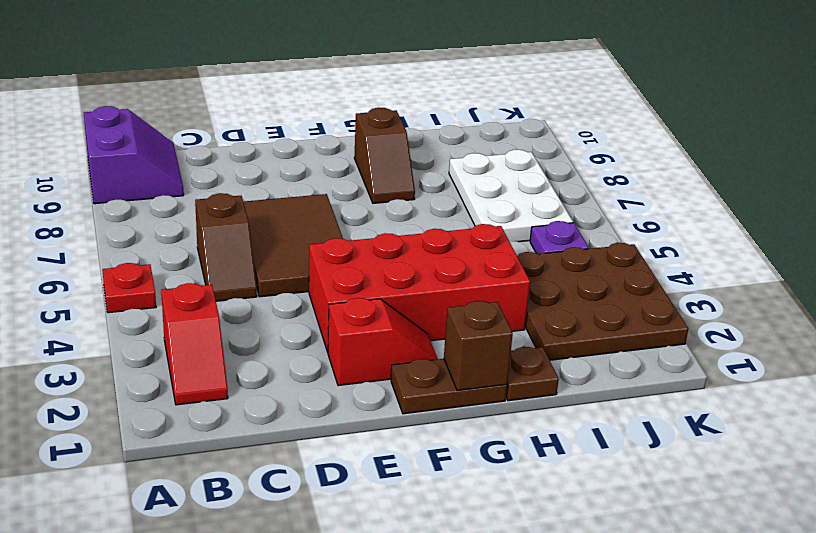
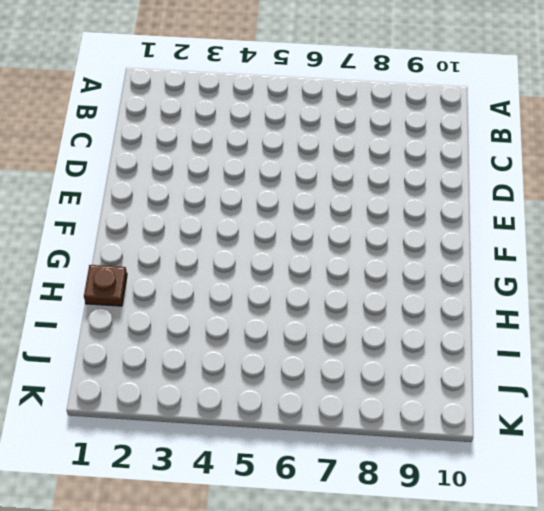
none -> red 1x1 plate [102,263,156,313]
none -> purple 2x2 slope [84,106,184,204]
none -> red 1x2 slope [161,283,228,405]

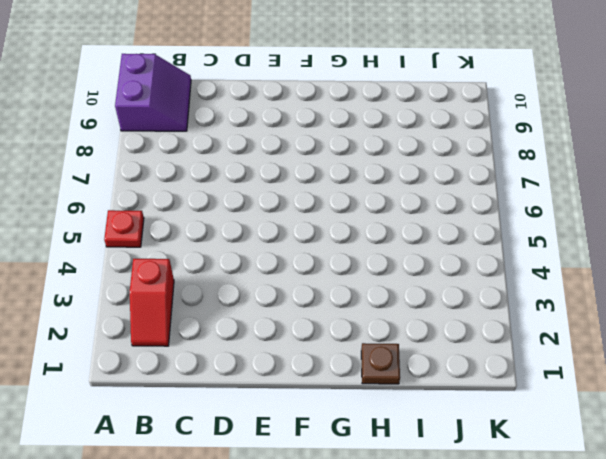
none -> brown 1x2 slope [195,193,257,301]
none -> brown 2x3 tile [243,194,343,297]
none -> red 1x2 slope [328,298,438,386]

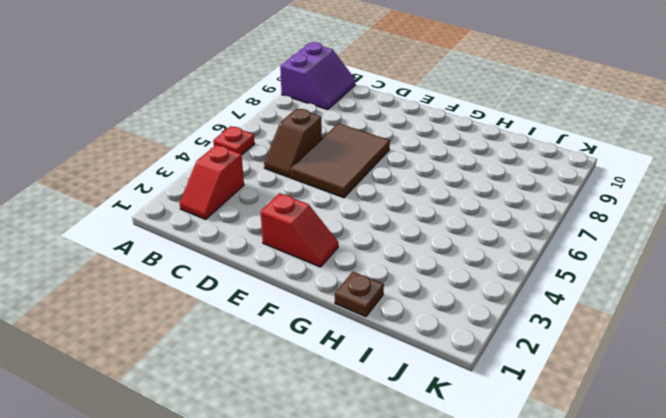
none -> red 2x4 brick [309,224,530,352]
none -> brown 1x2 plate [391,359,507,414]
none -> brown 1x2 slope [354,107,415,203]

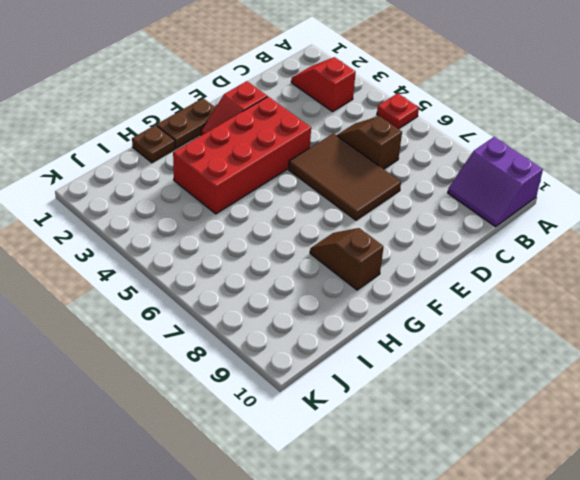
none -> brown 3x3 plate [517,243,688,360]
none -> white 2x3 plate [449,150,573,242]
none -> purple 1x1 plate [530,221,589,254]

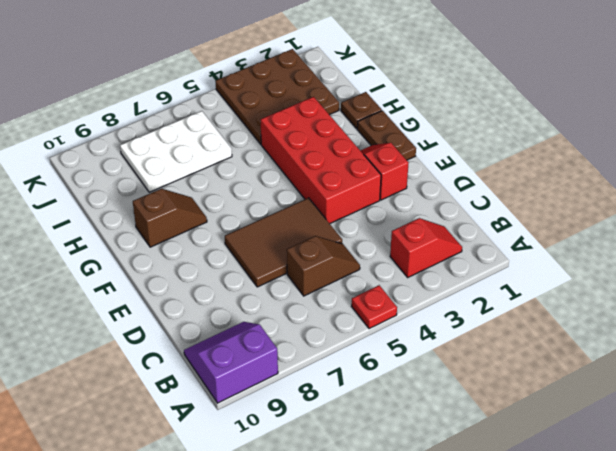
none -> purple 1x1 plate [530,221,589,254]
none -> brown 1x1 brick [444,301,513,391]

